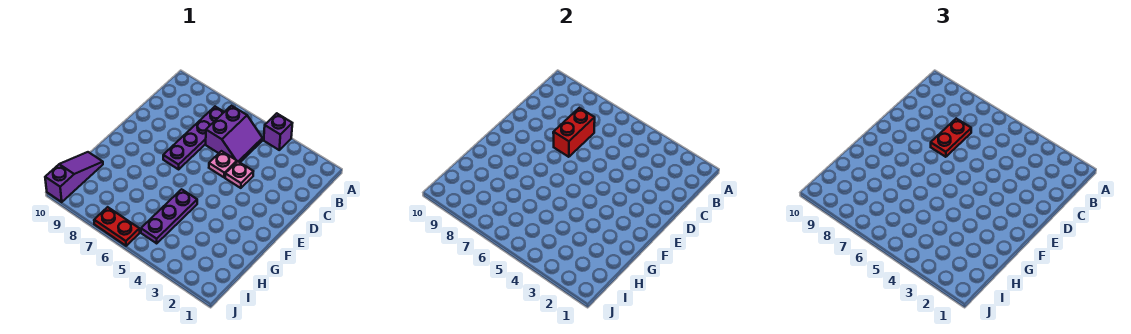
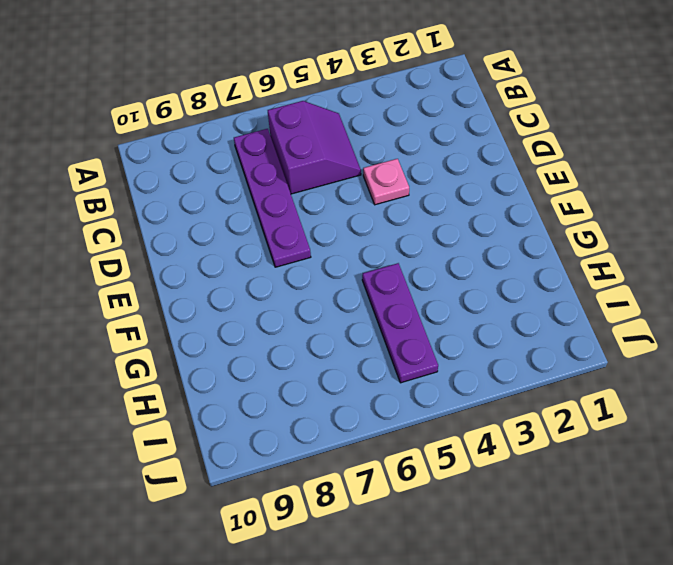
none -> purple 1x1 brick [264,113,292,150]
none -> pink 1x1 plate [209,151,237,177]

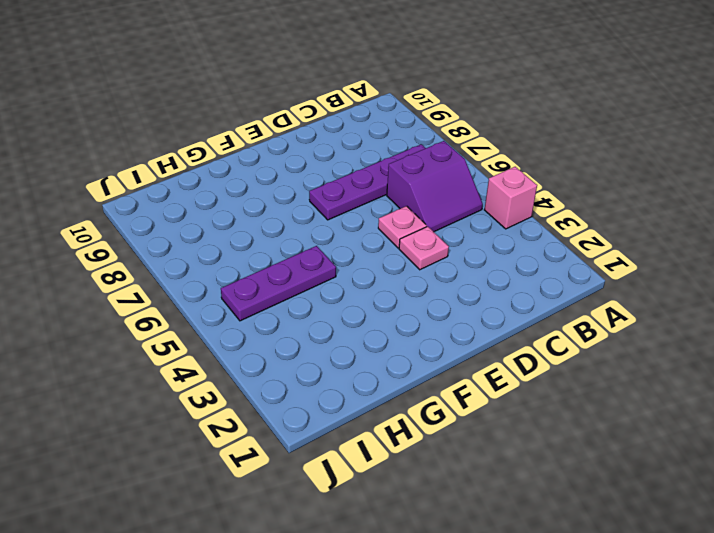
pink 1x1 brick [484,167,537,229] -> purple 1x1 brick [264,113,292,150]
none -> purple 1x3 slope [45,152,103,202]
none -> red 1x2 plate [94,207,140,246]

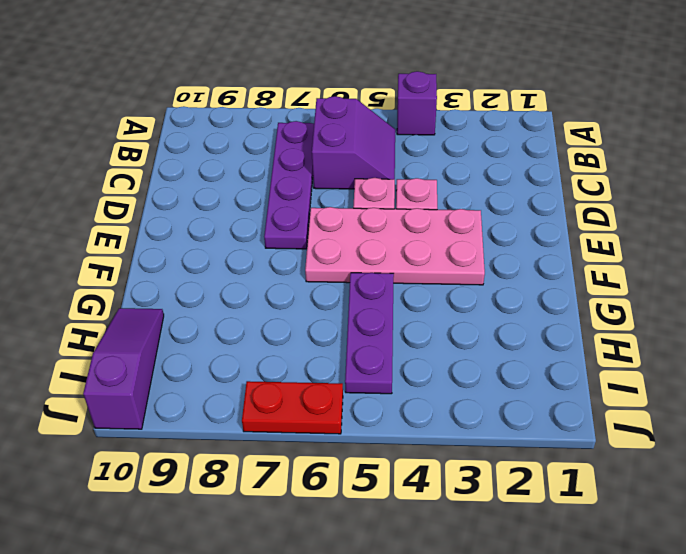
pink 2x4 plate [305,207,485,285] -> none
none -> red 1x2 brick [553,108,595,157]
none -> red 1x2 plate [931,119,971,157]

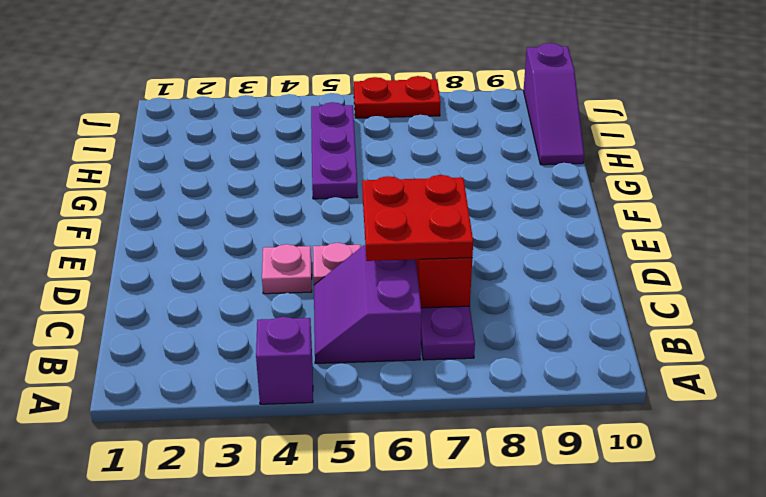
red 2x2 plate [362,175,473,261] -> red 1x2 plate [931,119,971,157]

